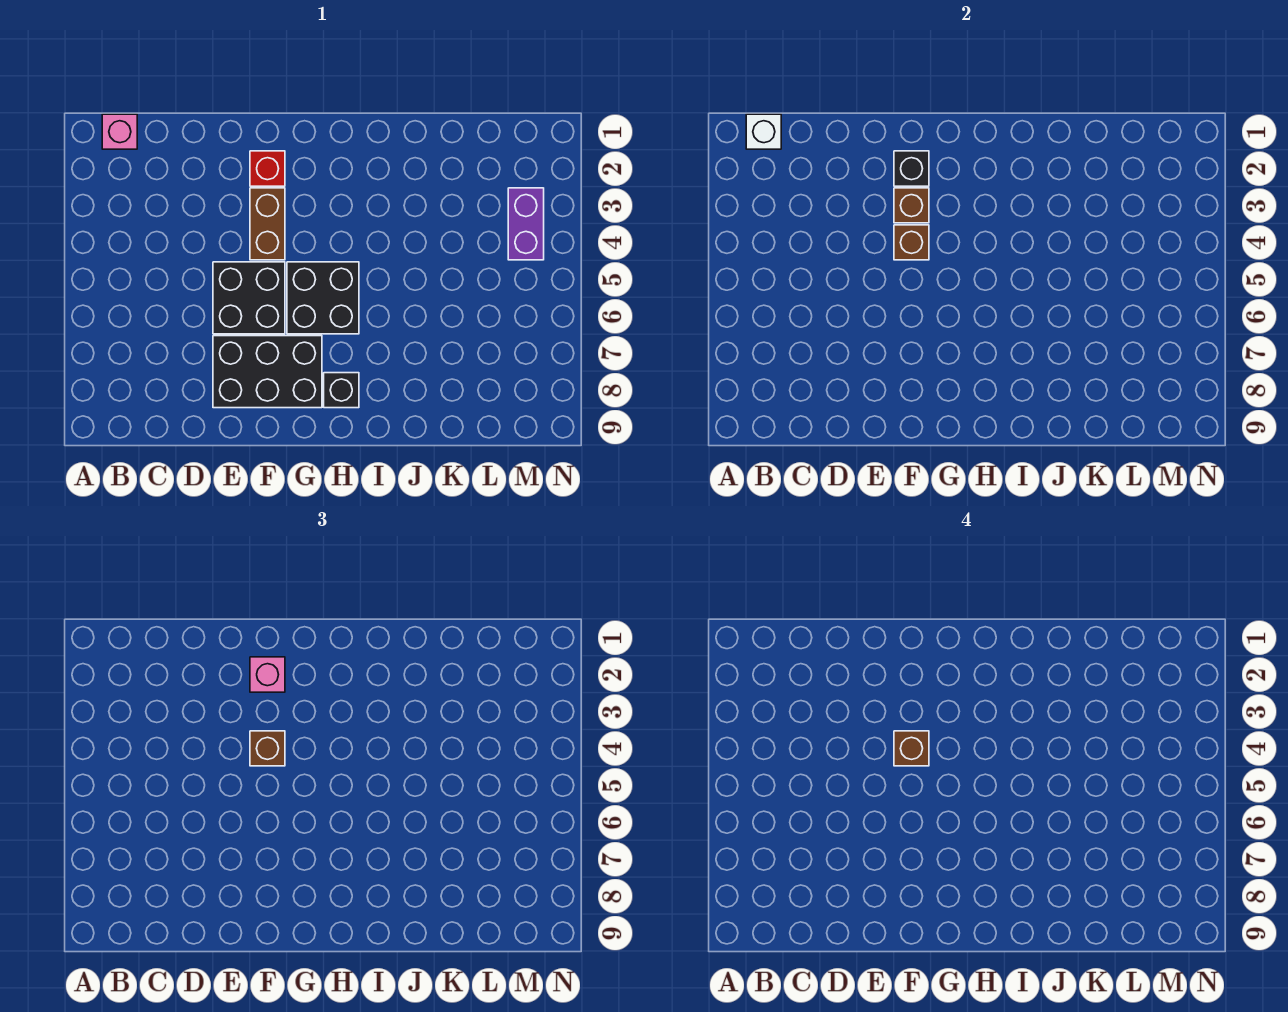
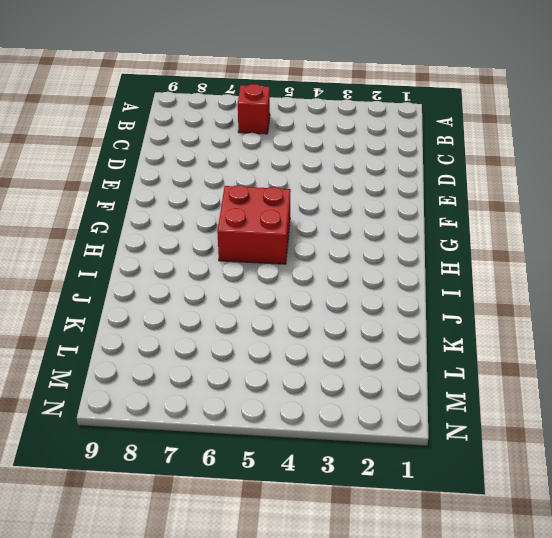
red 1x1 brick [238,84,270,134] -> red 1x1 brick moved to [250,151,285,186]
red 2x2 brick [217,185,291,264] -> black 2x2 brick [287,262,359,334]
none -> pink 1x1 brick [102,114,137,149]
none -> black 2x2 brick [213,262,285,334]
none -> black 2x3 brick [213,336,322,408]

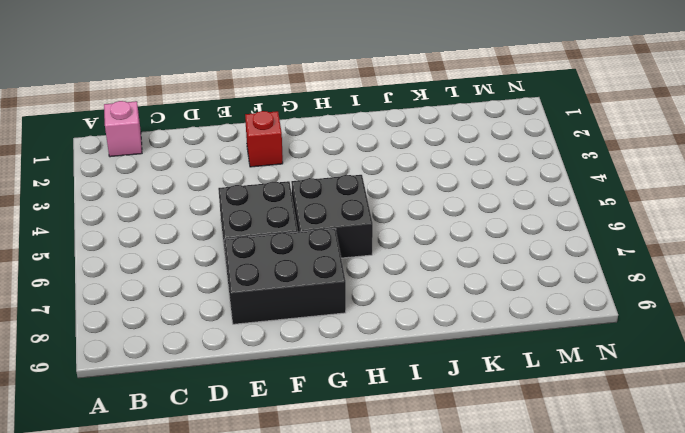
none -> brown 1x2 brick [250,188,285,260]
none -> black 1x1 brick [324,373,359,408]
none -> purple 1x2 brick [508,188,544,260]

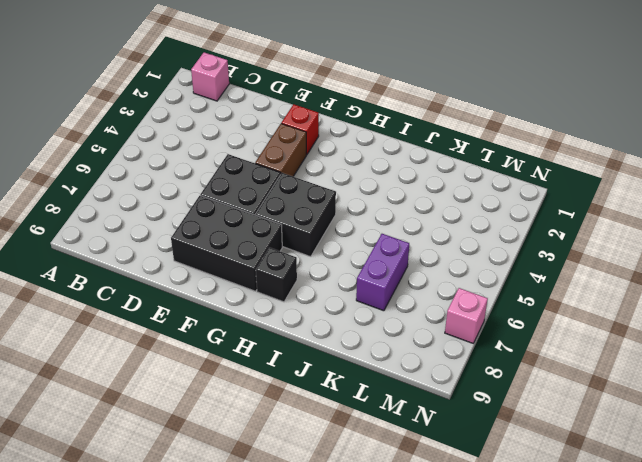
purple 1x2 brick [356,234,409,311] -> purple 1x2 brick moved to [508,188,544,260]
pink 1x1 brick [445,288,488,343] -> pink 1x1 brick moved to [250,657,285,692]
none -> white 1x1 brick [746,114,781,149]
none -> black 1x1 brick [894,151,929,186]
none -> brown 1x1 brick [894,188,929,223]

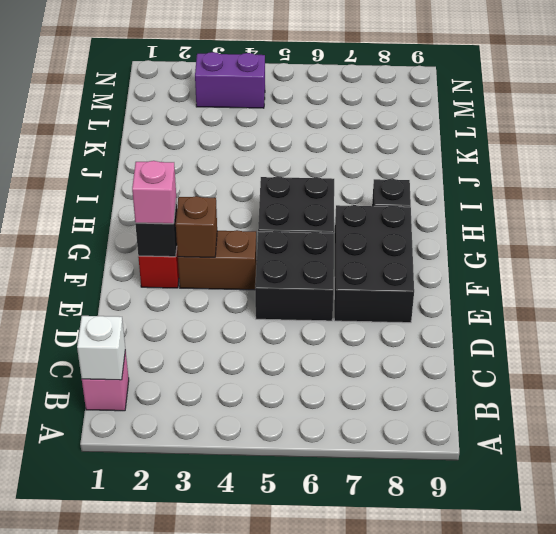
none -> brown 1x1 brick [894,225,929,260]
none -> brown 1x1 brick [250,731,285,766]
none -> brown 1x1 brick [894,731,929,766]

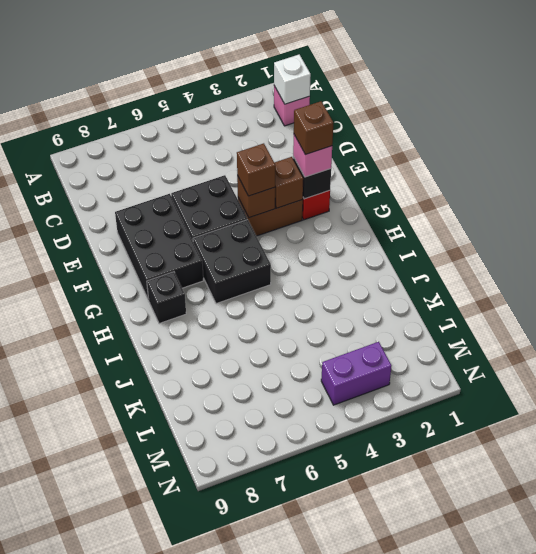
brown 1x1 brick [294,101,333,155] -> brown 1x1 brick moved to [894,731,929,766]

